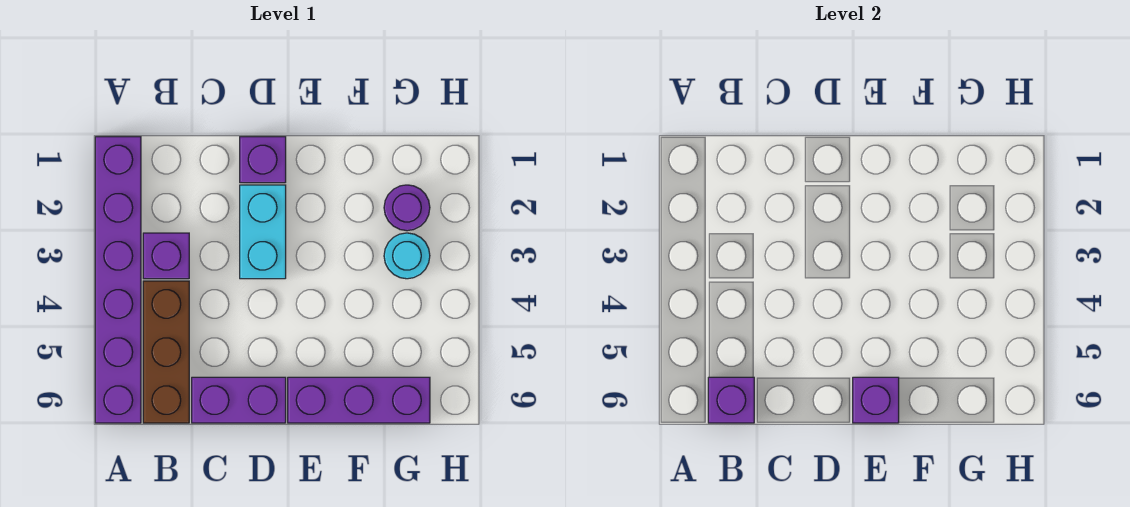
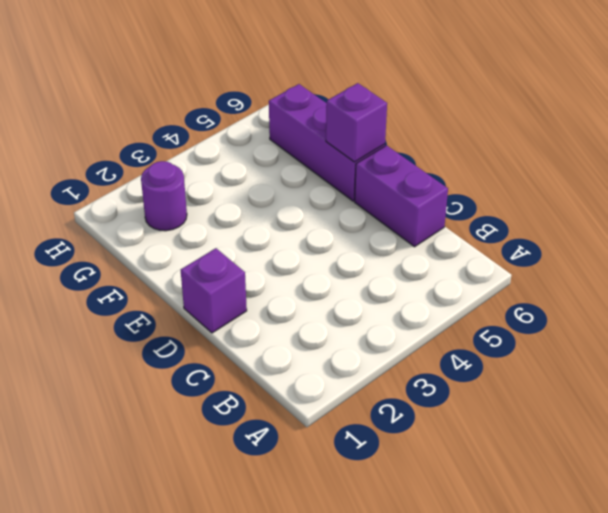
none -> purple 1x6 brick [95,137,141,423]
none -> purple 1x1 brick [143,233,189,279]

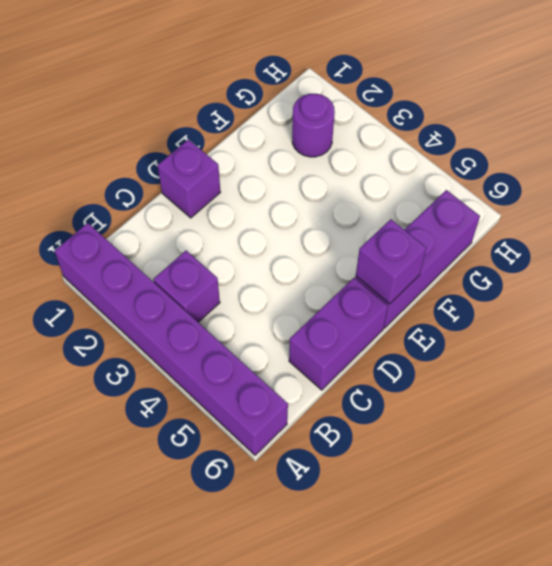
none -> brown 1x3 brick [143,281,189,423]
none -> cyan 1x2 brick [240,185,286,279]

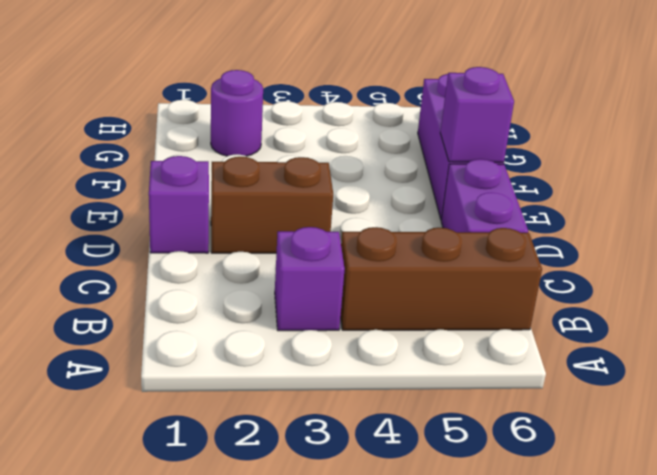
brown 1x2 brick [211,157,333,253] -> cyan 1x2 brick [240,185,286,279]
none -> purple 1x6 brick [95,137,141,423]
none -> cyan 1x1 round brick [384,233,430,279]

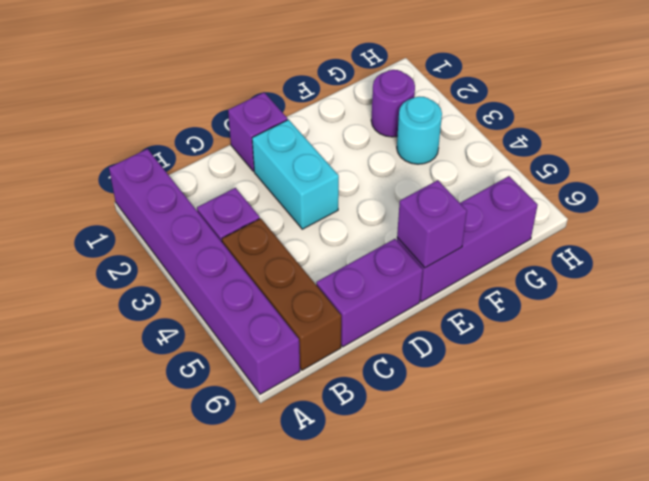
none -> purple 1x1 brick [708,377,754,423]

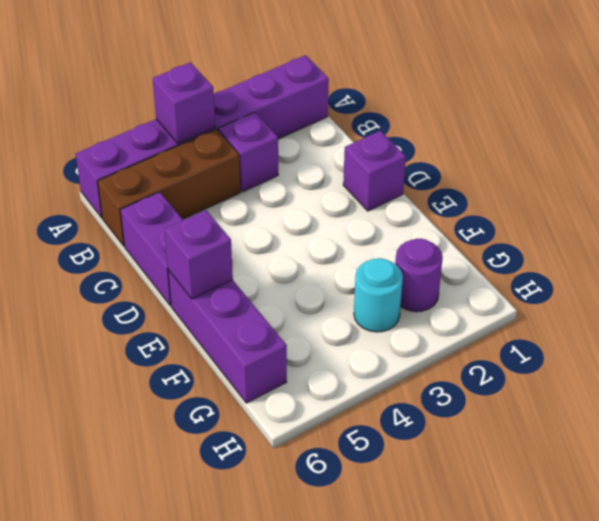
purple 1x1 brick [152,62,215,144] -> purple 1x1 brick moved to [708,377,754,423]
none -> cyan 1x2 brick [240,185,286,279]

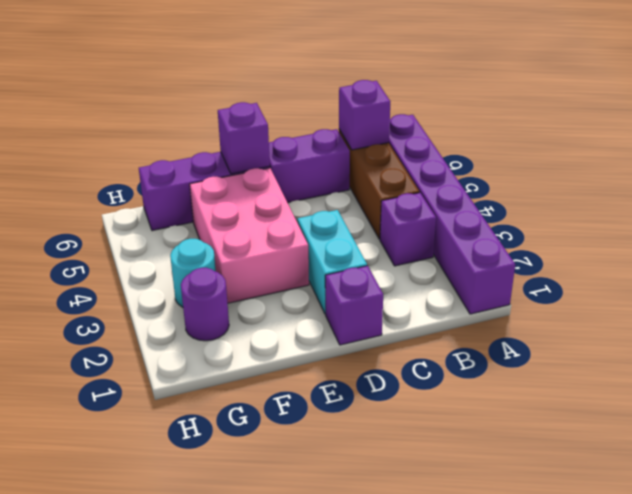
pink 2x3 brick [190,168,309,303] -> none

